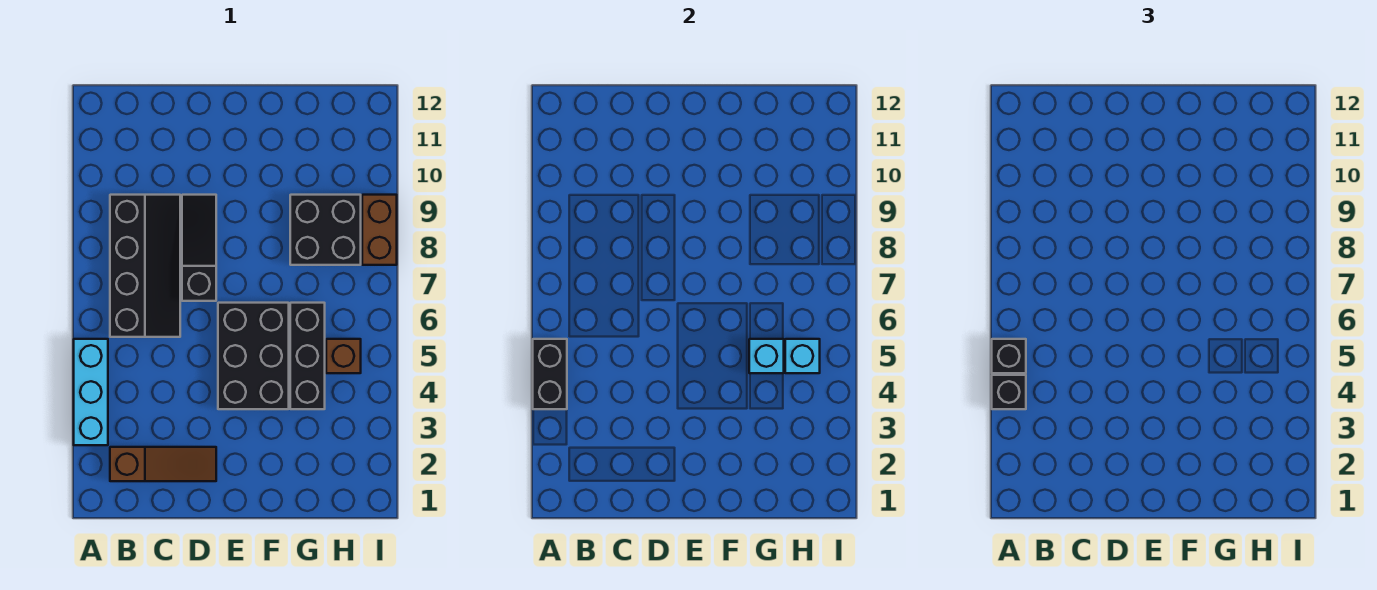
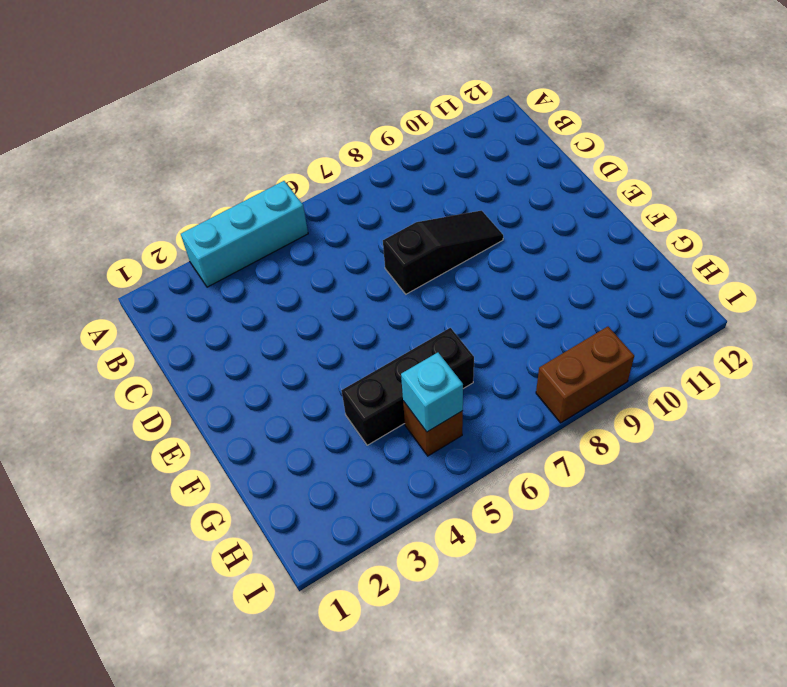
none -> brown 1x3 slope [110,447,216,481]
none -> black 2x4 slope [110,195,180,337]
none -> black 2x3 brick [218,303,289,409]

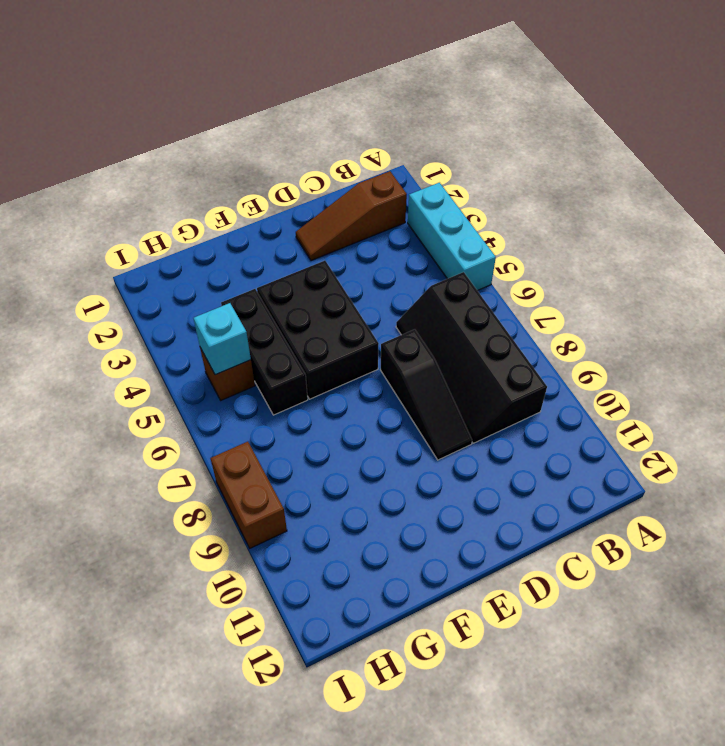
none -> black 2x2 brick [290,195,361,265]
none -> black 1x2 brick [533,339,567,409]
none -> cyan 1x1 brick [749,339,784,373]

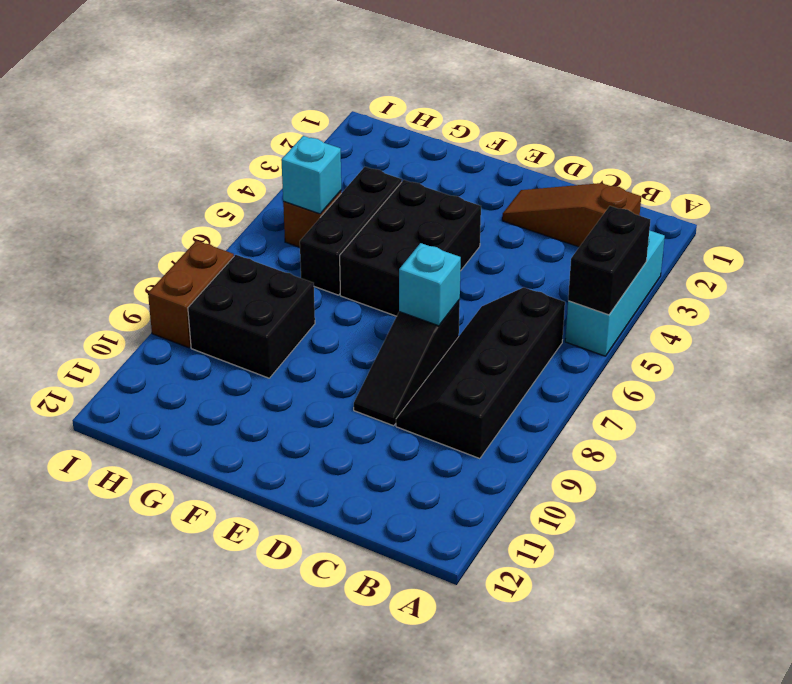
cyan 1x1 brick [399,243,461,326] -> cyan 1x1 brick moved to [749,339,784,373]
none -> black 1x1 brick [992,375,1026,409]
none -> black 1x1 brick [992,339,1026,373]

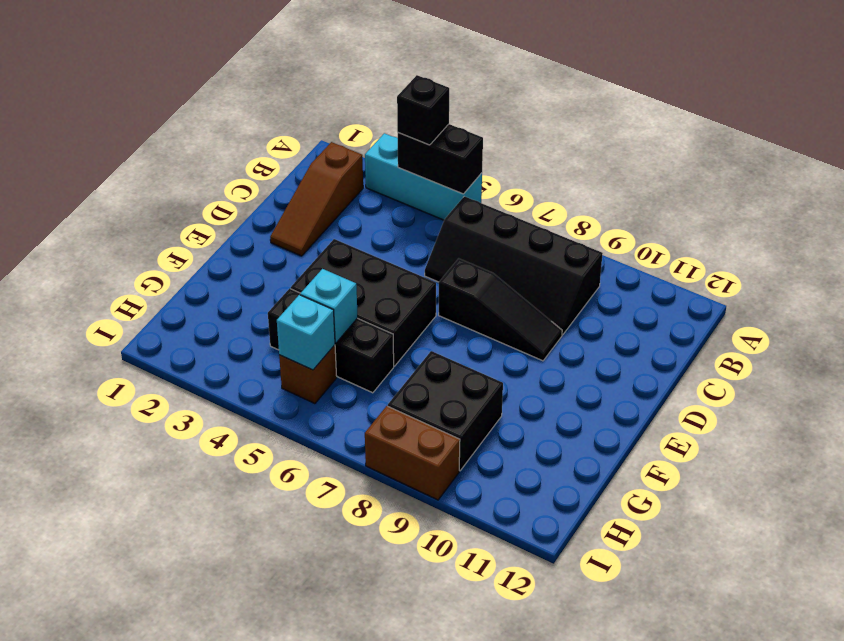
none -> black 1x1 brick [992,339,1026,373]

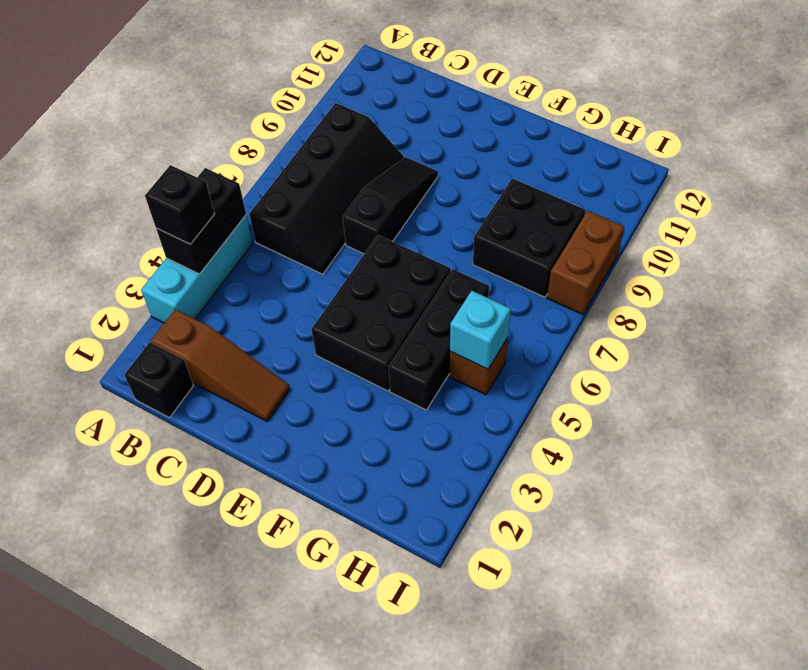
black 1x1 brick [124,342,193,418] -> black 1x1 brick moved to [992,339,1026,373]
none -> cyan 1x1 brick [749,339,784,373]

